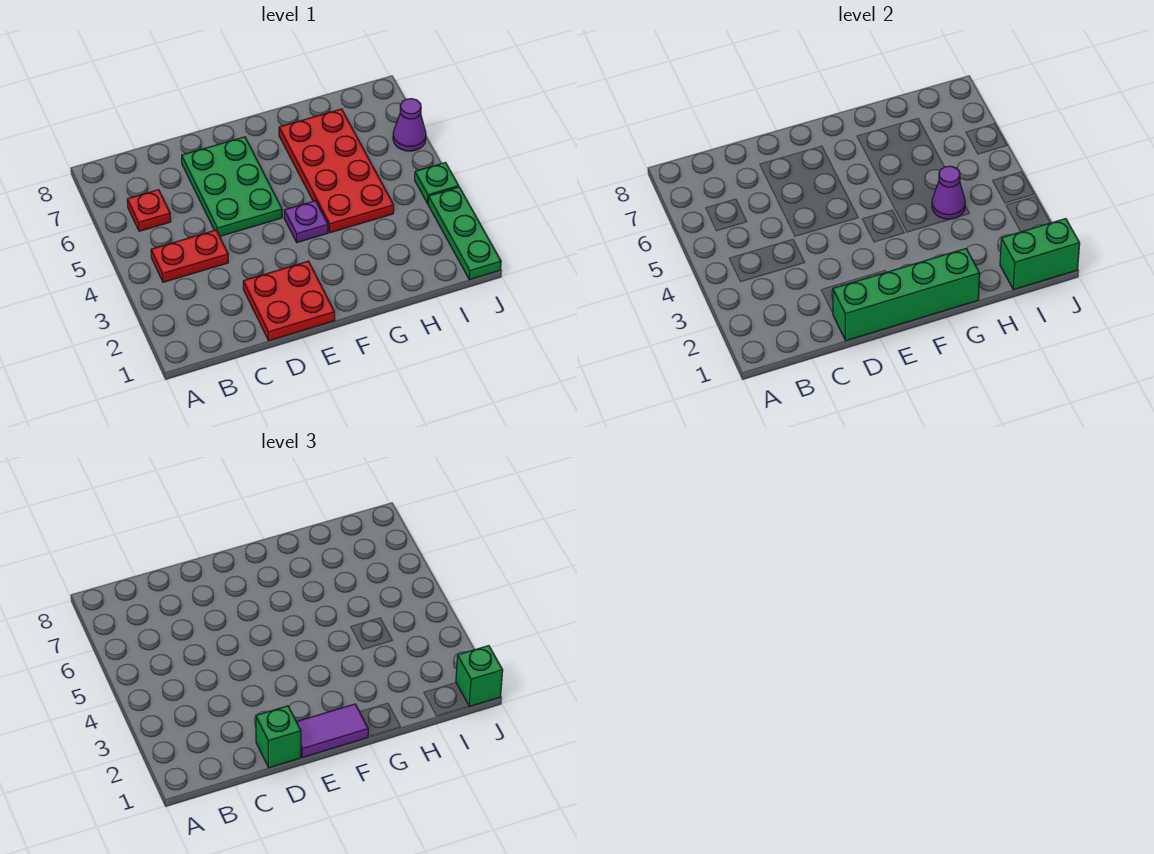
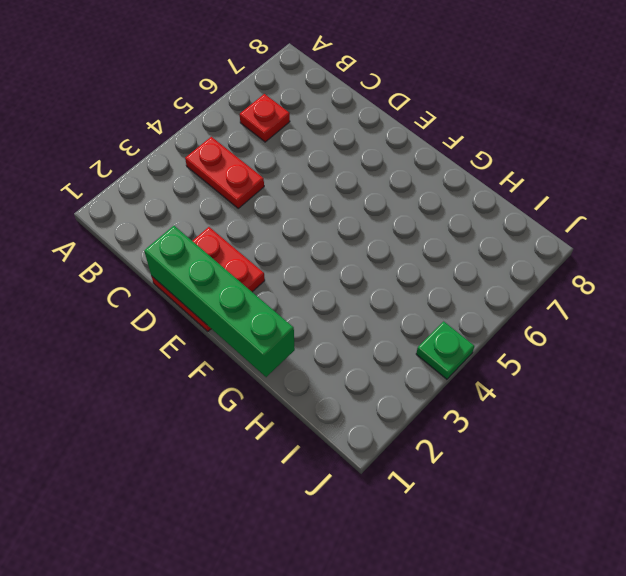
none -> green 2x3 plate [182,137,282,236]
none -> purple 1x1 plate [284,201,328,242]
none -> red 2x4 plate [279,109,394,233]

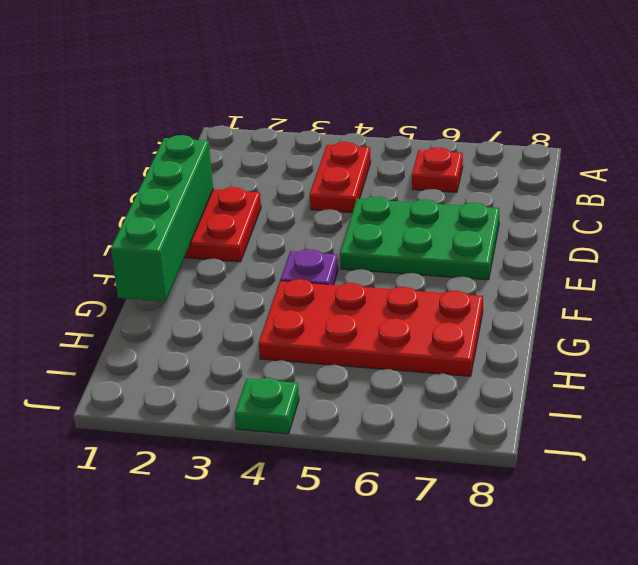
none -> green 1x3 plate [428,187,501,280]
none -> purple 1x1 cone [393,99,426,151]
none -> purple 1x1 cone [932,166,965,219]

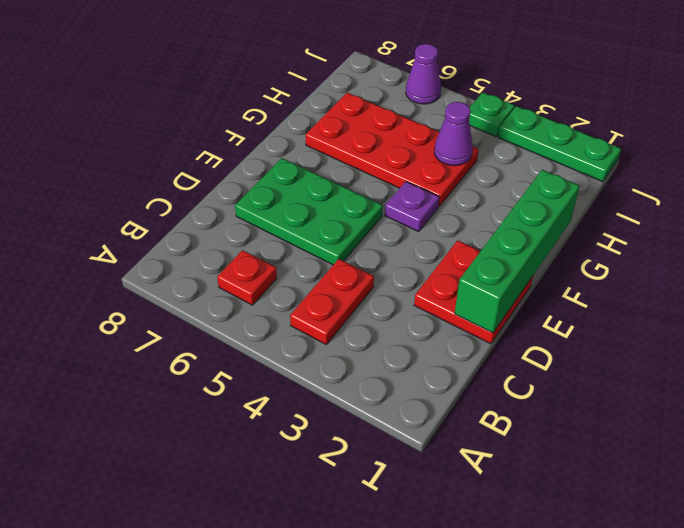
none -> green 1x2 brick [1000,219,1080,290]
none -> green 1x1 brick [256,706,301,768]
none -> purple 1x2 tile [297,704,368,757]

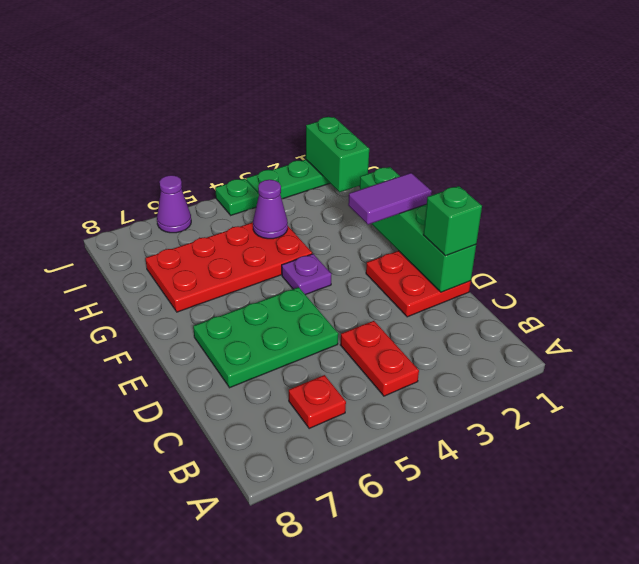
purple 1x2 tile [348,173,432,225] -> purple 1x2 tile turned to [297,704,368,757]
none -> green 1x1 brick [456,646,503,707]

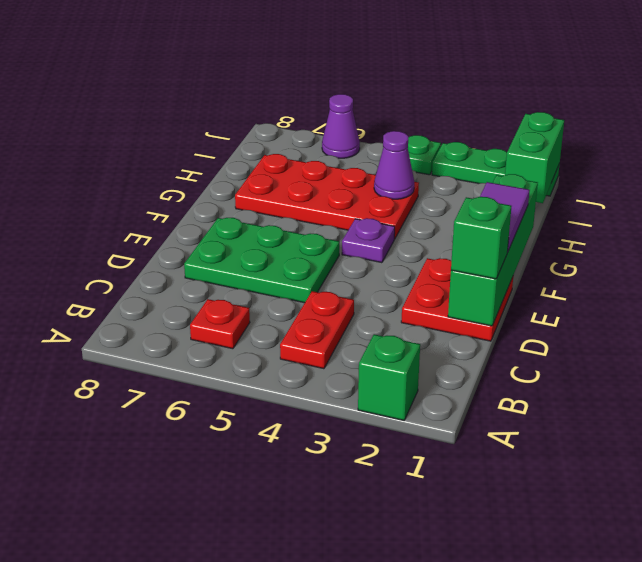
green 1x1 brick [358,334,420,420] -> green 1x1 brick moved to [456,646,503,707]

